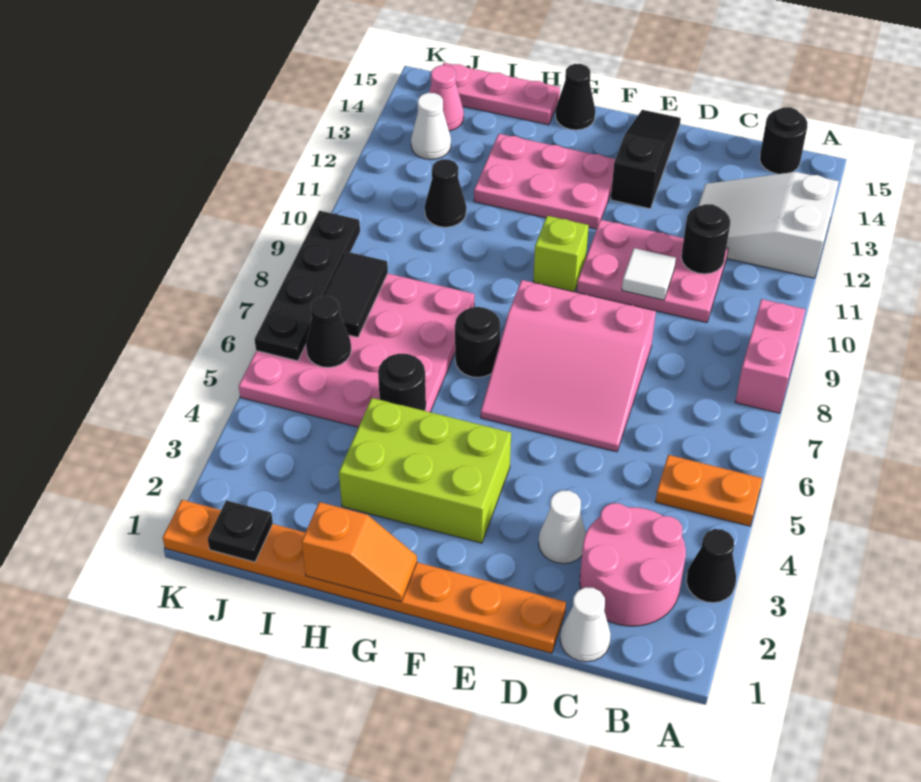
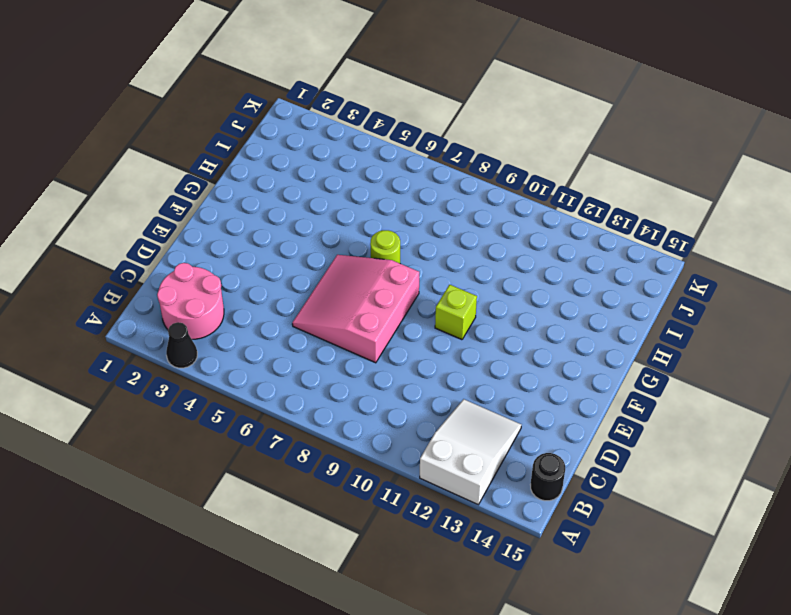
lime 1x1 round brick [370,230,400,263] -> black 1x1 round brick [455,307,500,377]
none -> orange 1x2 plate [656,455,763,526]
none -> pink 1x2 brick [735,299,806,413]
none -> white 1x1 cone [560,587,611,662]
none -> pink 2x3 plate [577,220,728,323]

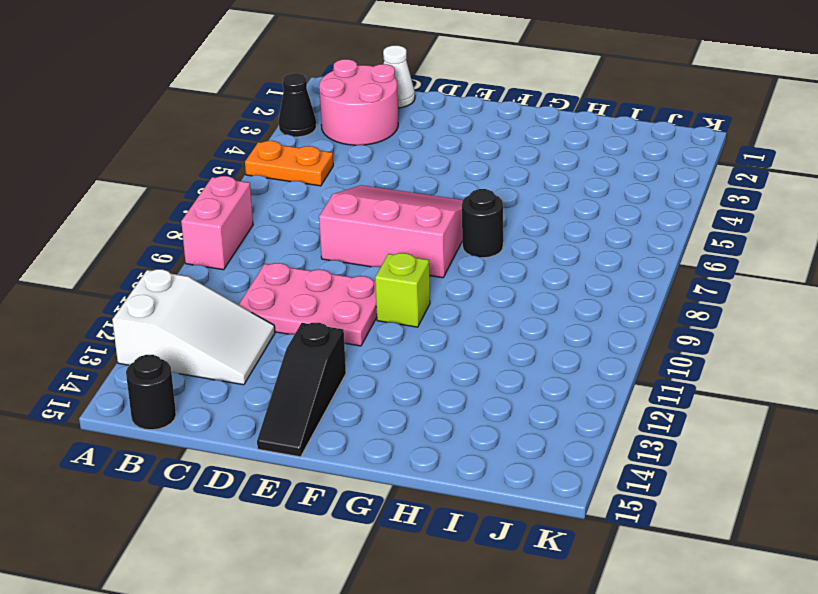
none -> orange 1x8 plate [163,500,566,653]
none -> white 1x1 cone [539,490,586,564]
none -> lime 2x3 brick [339,398,511,543]
none -> pink 2x3 plate [474,134,615,229]

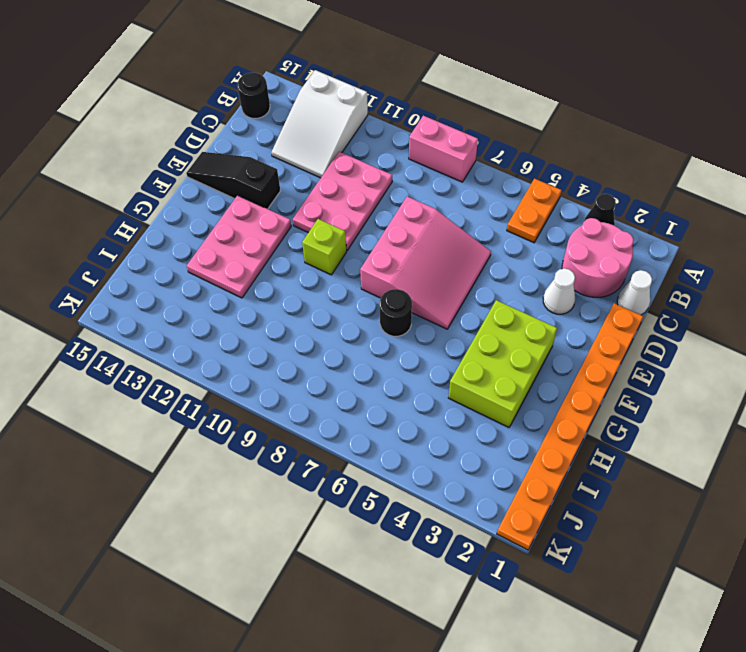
none -> black 1x1 cone [555,64,595,130]
none -> pink 4x4 plate [239,274,474,427]
none -> pink 1x3 plate [443,63,560,125]
none -> black 1x1 cone [425,159,466,227]

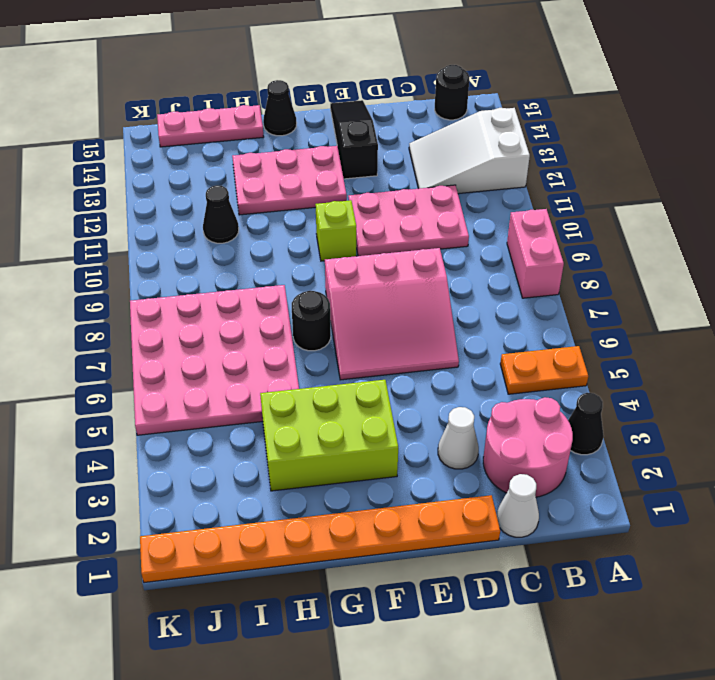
none -> white 1x1 cone [411,93,451,159]
none -> pink 1x1 cone [429,65,464,131]
none -> black 1x1 round brick [681,204,730,274]
none -> white 1x1 tile [622,248,676,300]

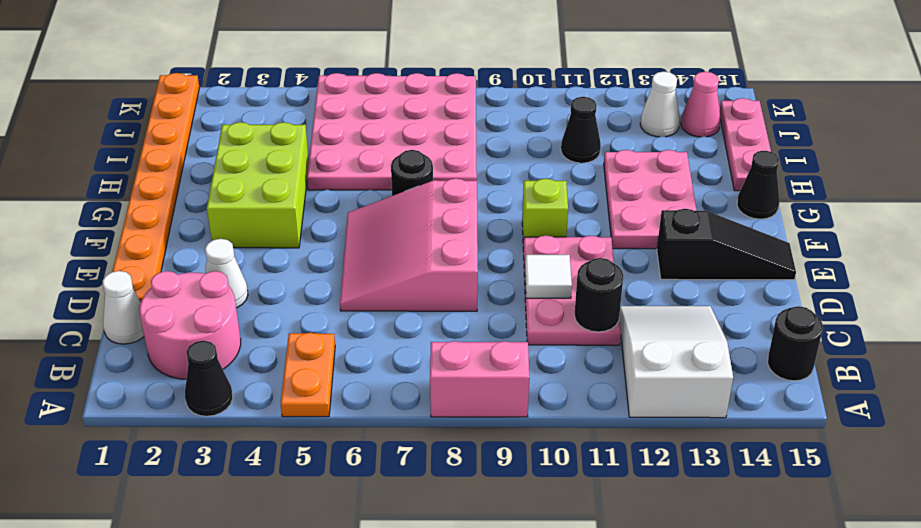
none -> orange 1x2 slope [302,502,417,602]
none -> black 1x1 round brick [378,354,426,411]
none -> black 1x1 plate [208,500,273,562]
none -> black 1x1 cone [306,296,351,368]

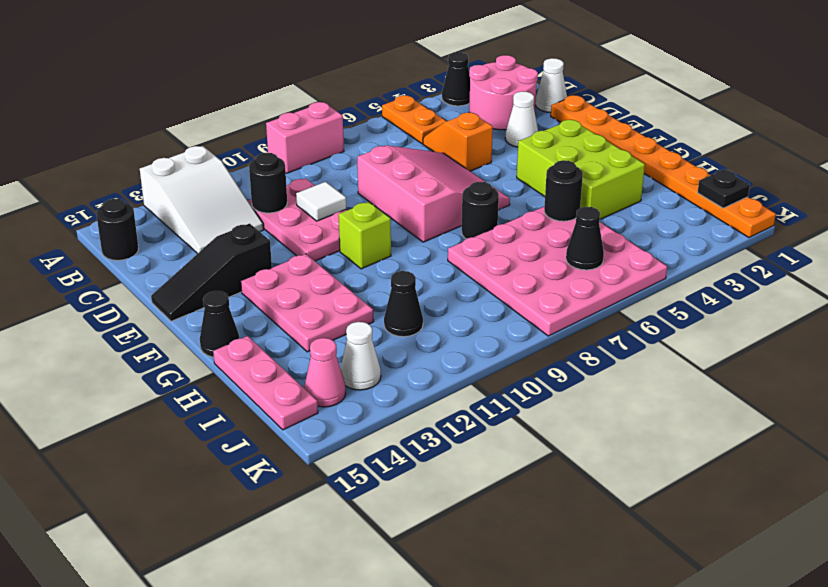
orange 1x2 slope [423,112,493,171] -> orange 1x2 slope moved to [302,502,417,602]
none -> black 1x2 tile [325,252,388,337]
none -> black 1x4 plate [255,211,360,361]

